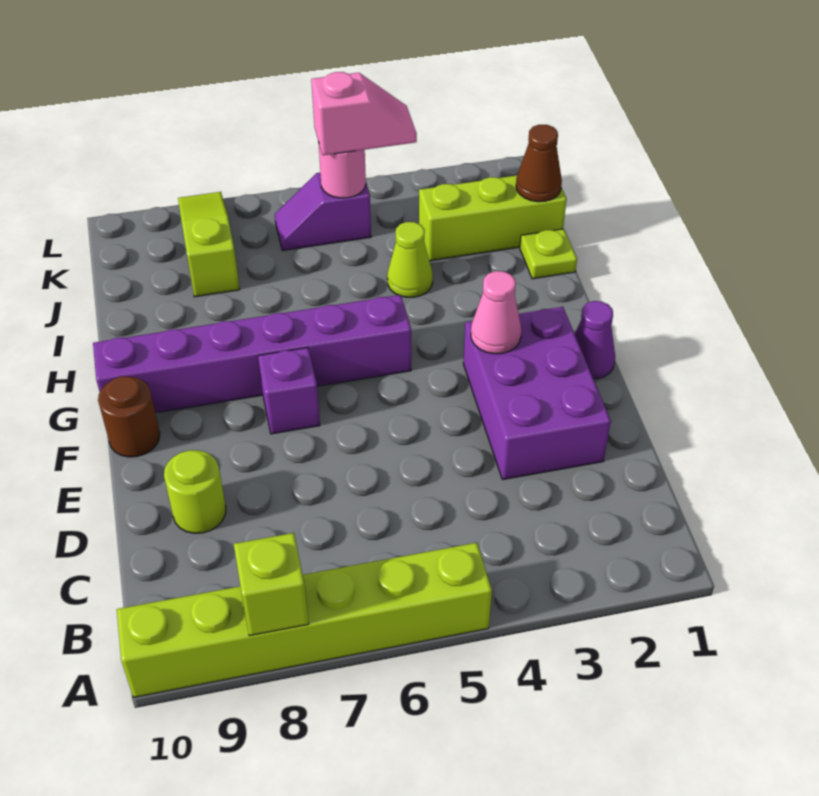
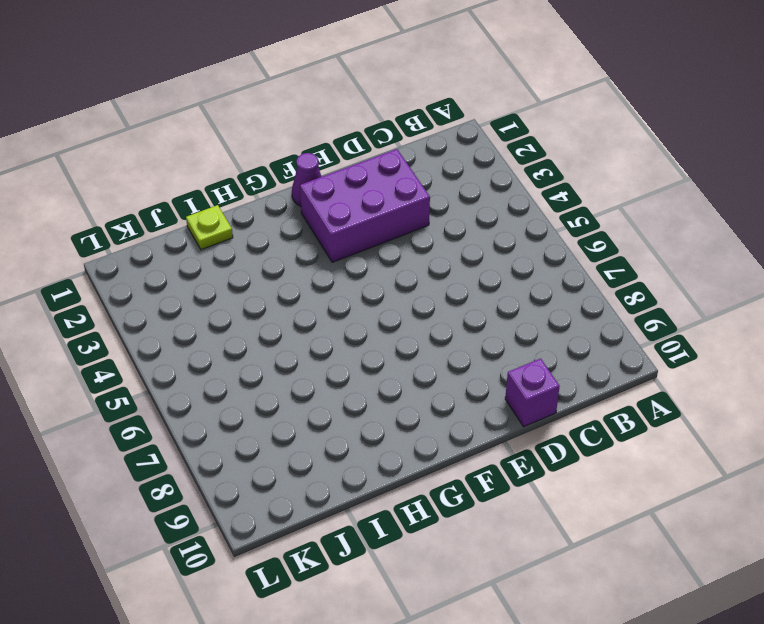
purple 1x1 brick [505,358,560,426] -> purple 1x1 brick moved to [258,348,320,434]
none -> lime 1x6 brick [117,543,492,698]
none -> lime 1x1 round brick [164,450,226,533]
none -> brown 1x1 round brick [98,376,160,457]

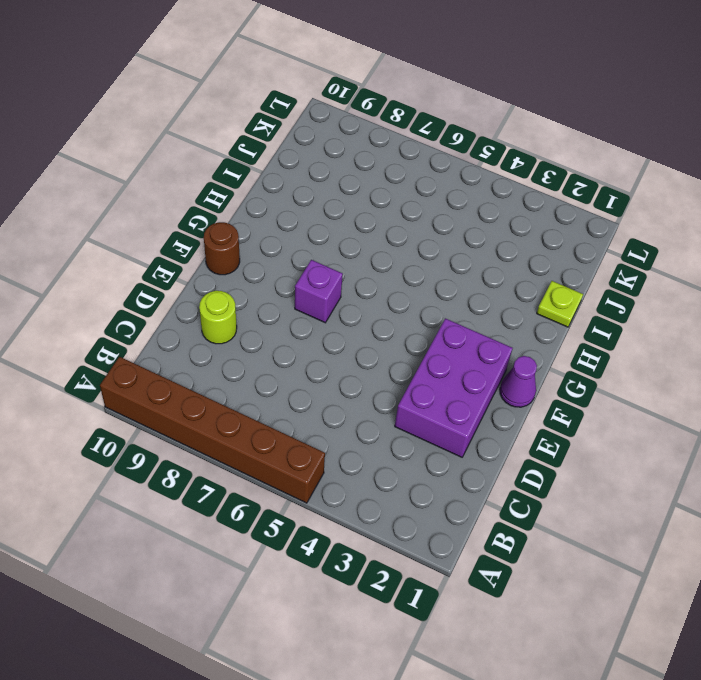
brown 1x6 brick [100,357,325,503] -> lime 1x6 brick [117,543,492,698]
none -> purple 1x6 brick [93,295,411,413]
none -> lime 1x1 cone [387,222,433,297]
none -> lime 1x3 brick [419,175,567,261]

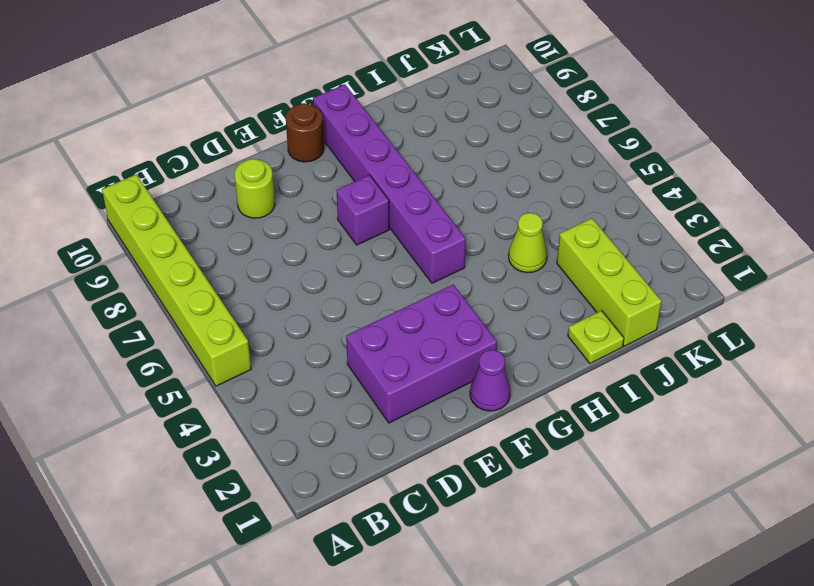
none -> lime 1x3 slope [178,192,240,297]
none -> purple 1x2 slope [275,173,371,251]
none -> lime 1x1 brick [234,533,309,636]

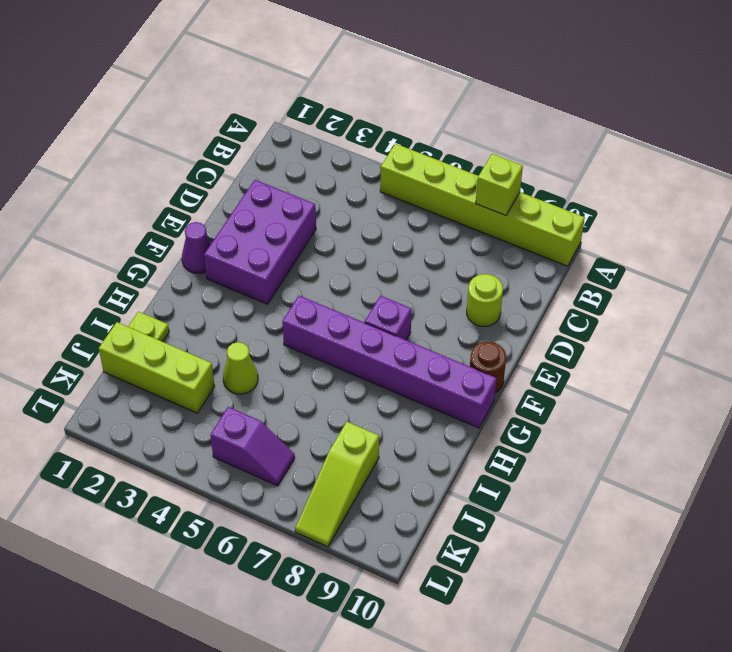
none -> pink 1x1 cone [471,271,521,354]
none -> brown 1x1 cone [516,125,562,202]
none -> pink 1x1 round brick [319,145,366,198]

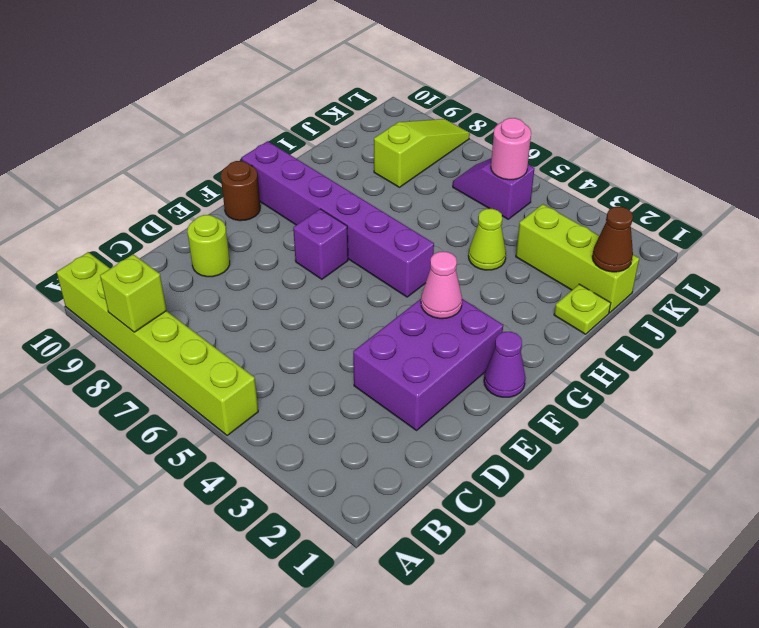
none -> pink 1x2 slope [311,72,417,155]

